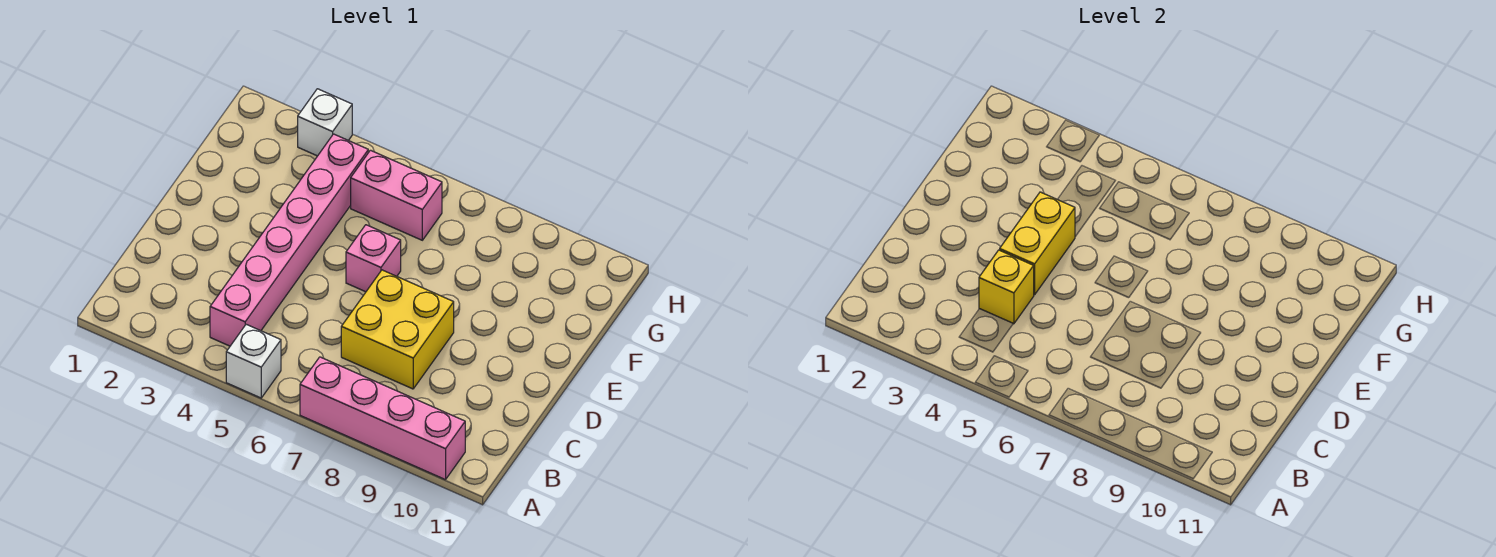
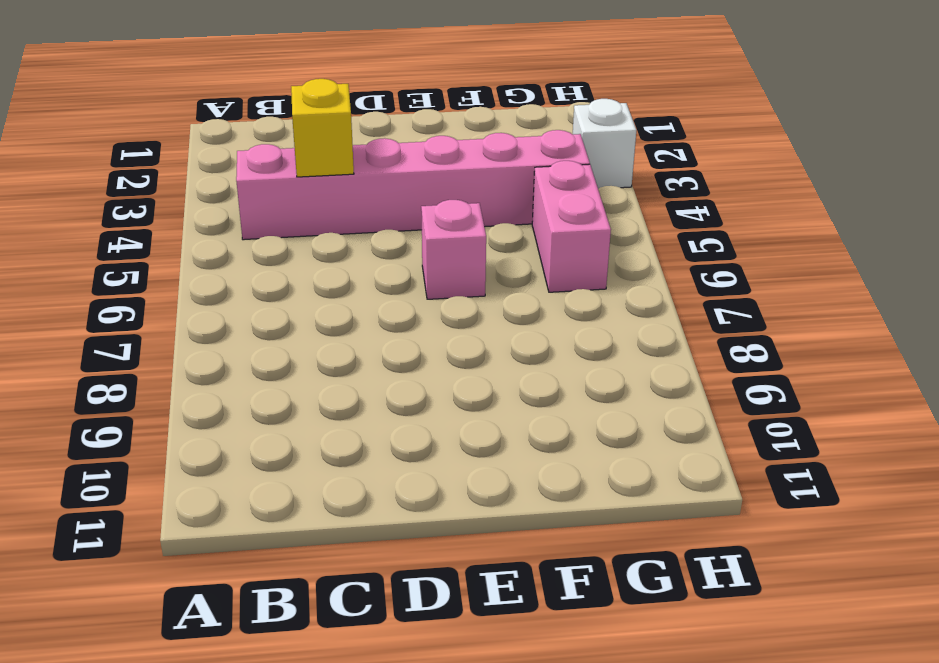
none -> white 1x1 brick [226,324,281,398]
none -> pink 1x4 brick [300,357,465,480]

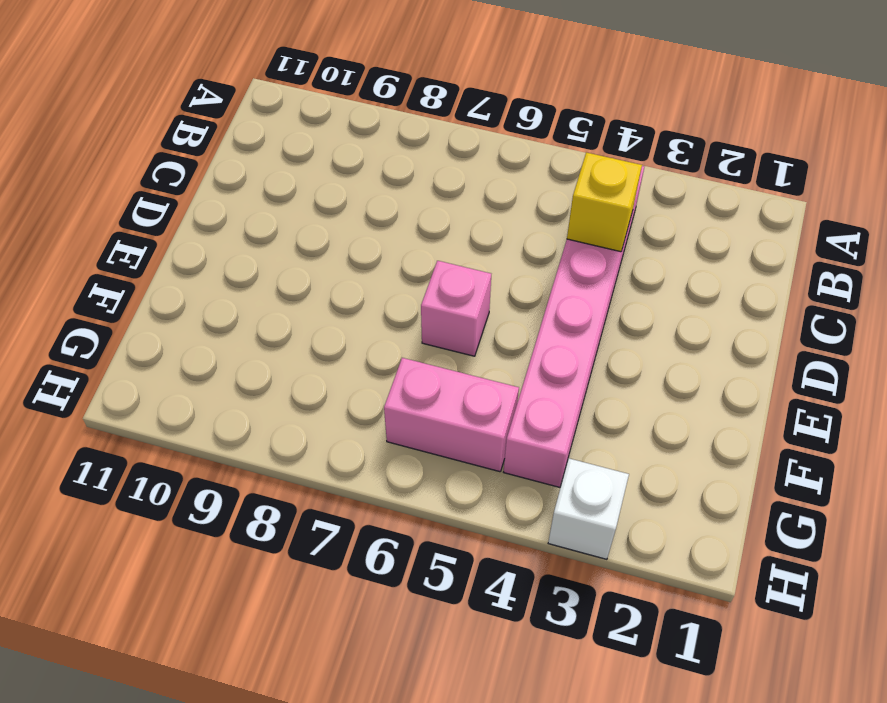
none -> white 1x1 brick [226,324,281,398]
none -> pink 1x4 brick [300,357,465,480]

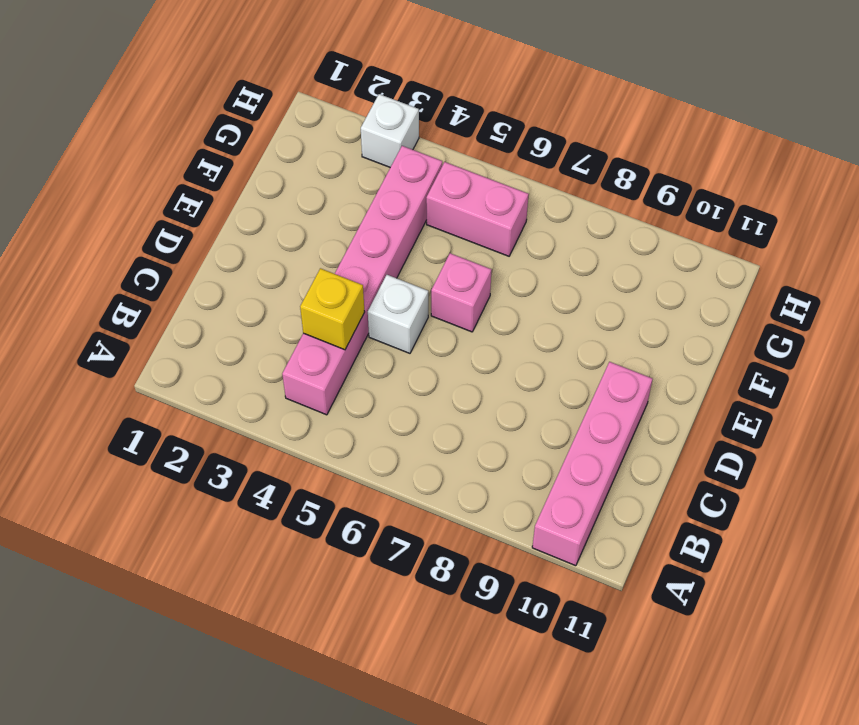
pink 1x4 brick [532,362,652,566] -> pink 1x4 brick turned to [300,357,465,480]
white 1x1 brick [368,275,428,353] -> white 1x1 brick moved to [226,324,281,398]
none -> yellow 2x2 brick [341,270,454,389]
none -> yellow 1x2 brick [1000,192,1075,295]

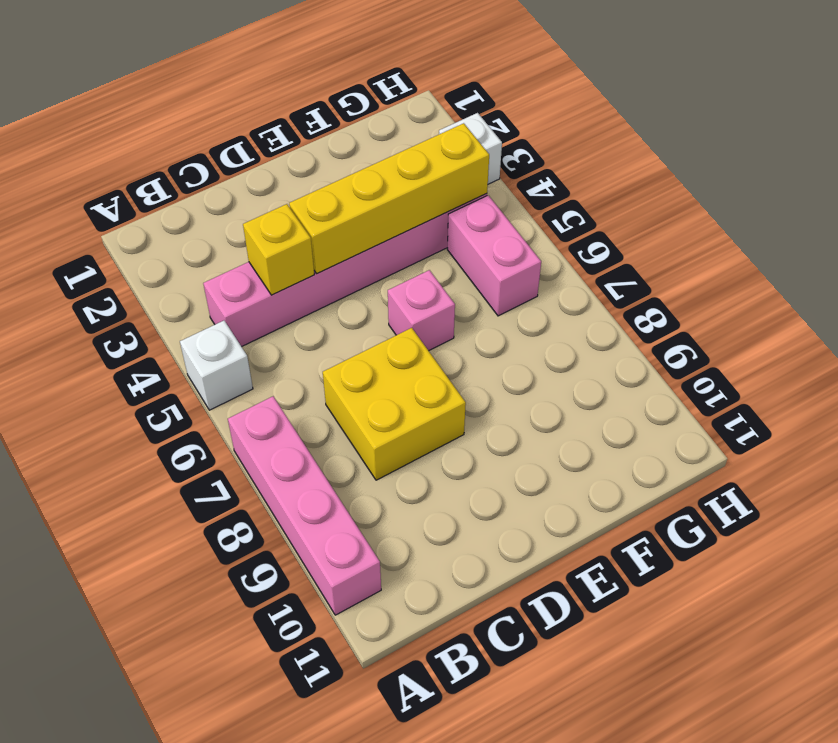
yellow 1x4 brick [289,123,489,274] -> yellow 1x2 brick [1000,192,1075,295]

